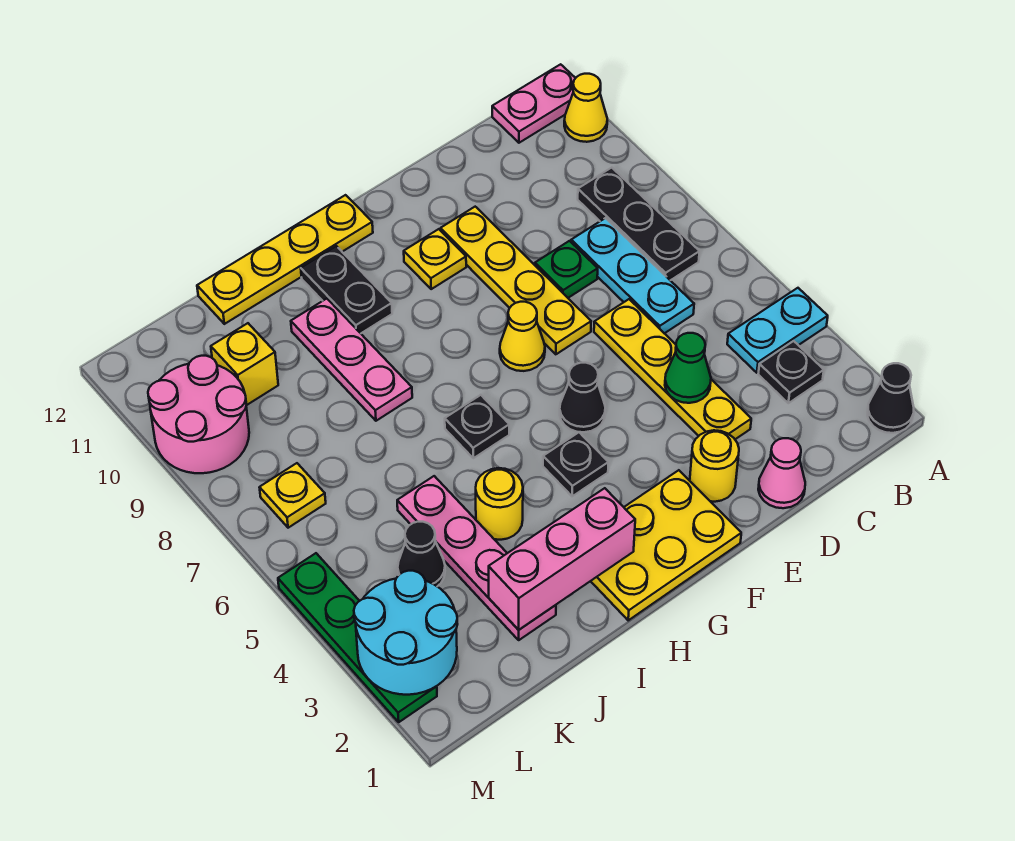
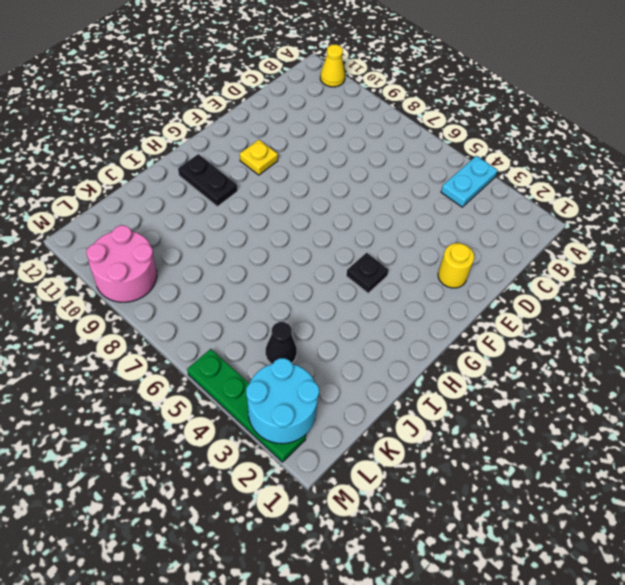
none -> black 1x1 cone [867,363,914,433]
none -> pink 1x2 plate [492,64,575,143]
none -> black 1x1 plate [758,341,824,403]
none -> black 1x3 plate [578,168,700,280]

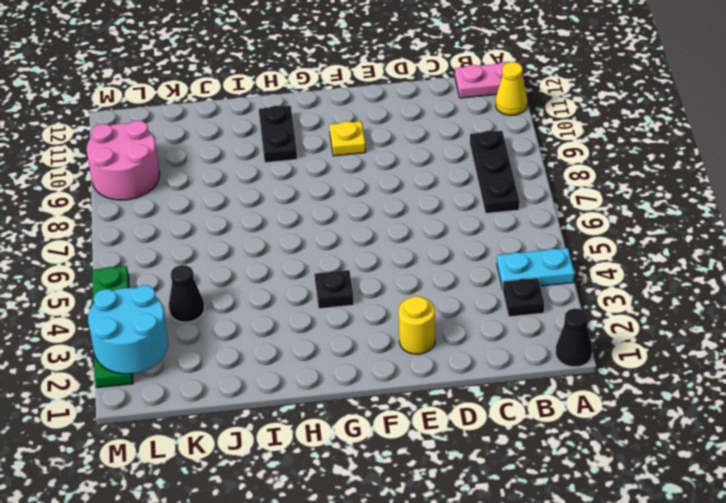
none -> cyan 1x3 plate [571,218,694,333]
none -> pink 1x1 cone [758,438,805,508]
none -> yellow 1x4 plate [594,299,751,439]
none -> green 1x1 plate [535,241,598,298]

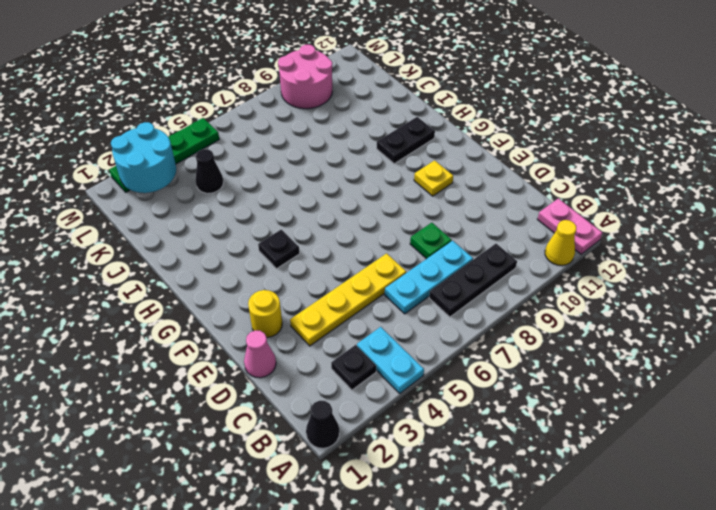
none -> yellow 1x4 plate [441,207,591,354]
none -> yellow 2x3 plate [591,470,741,620]
none -> black 1x1 cone [560,363,605,432]
none -> yellow 1x1 cone [500,302,545,371]

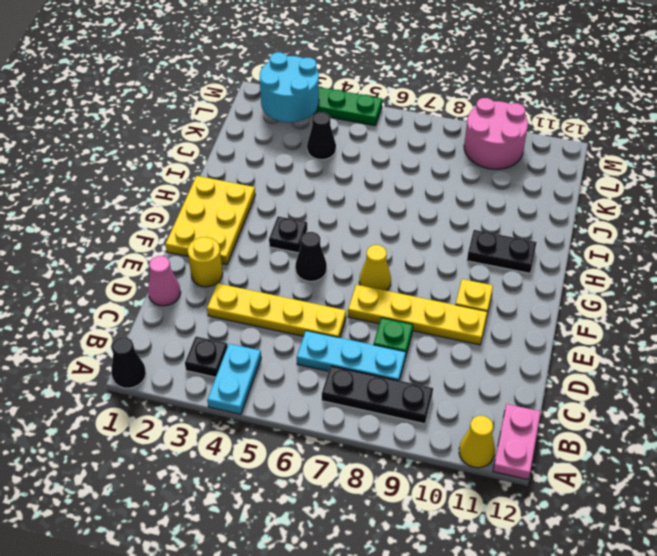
none -> yellow 1x4 plate [197,195,373,324]
none -> black 1x1 plate [445,395,509,458]
none -> yellow 1x1 round brick [476,468,523,540]
none -> pink 1x3 plate [291,299,412,421]

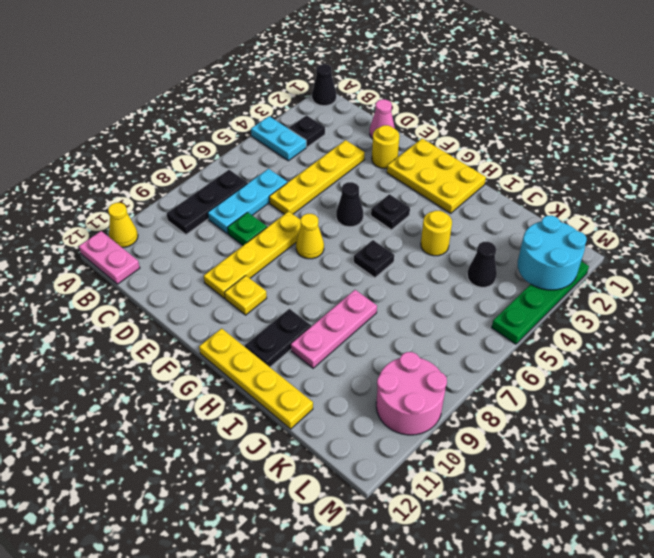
none -> pink 1x4 plate [397,476,556,640]
none -> yellow 1x1 brick [211,323,278,405]
none -> yellow 1x1 plate [259,463,326,528]
none -> green 1x1 cone [665,333,711,403]

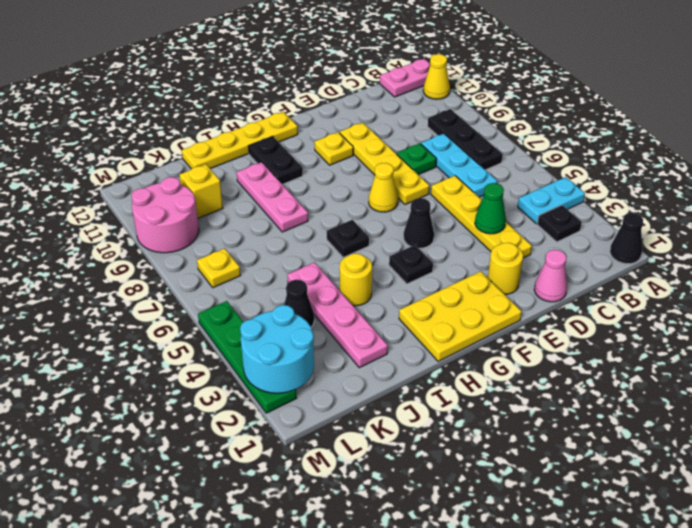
none -> pink 1x3 brick [489,488,635,630]

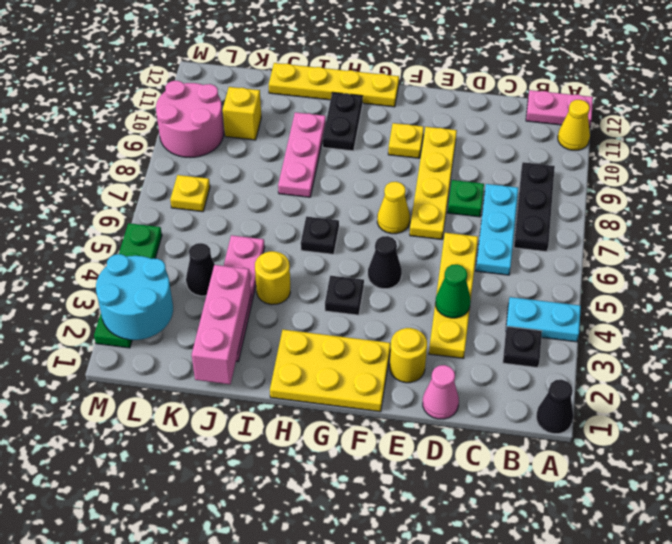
pink 1x3 brick [192,265,251,384] -> pink 1x3 brick turned to [489,488,635,630]

